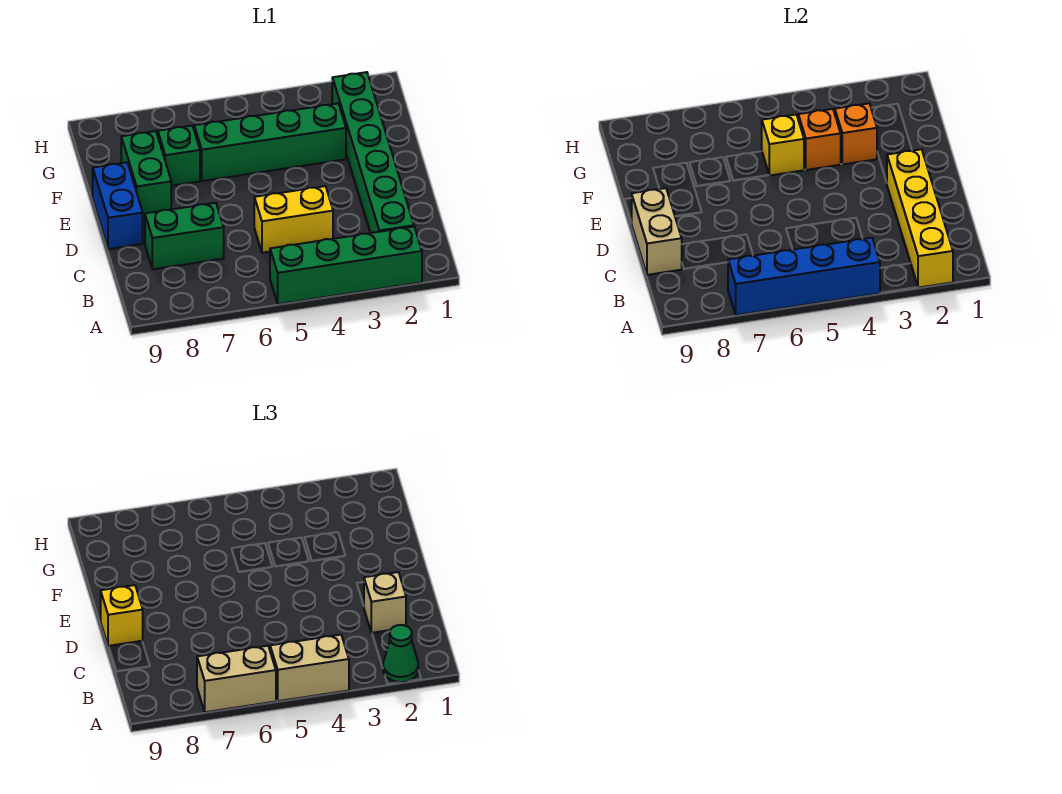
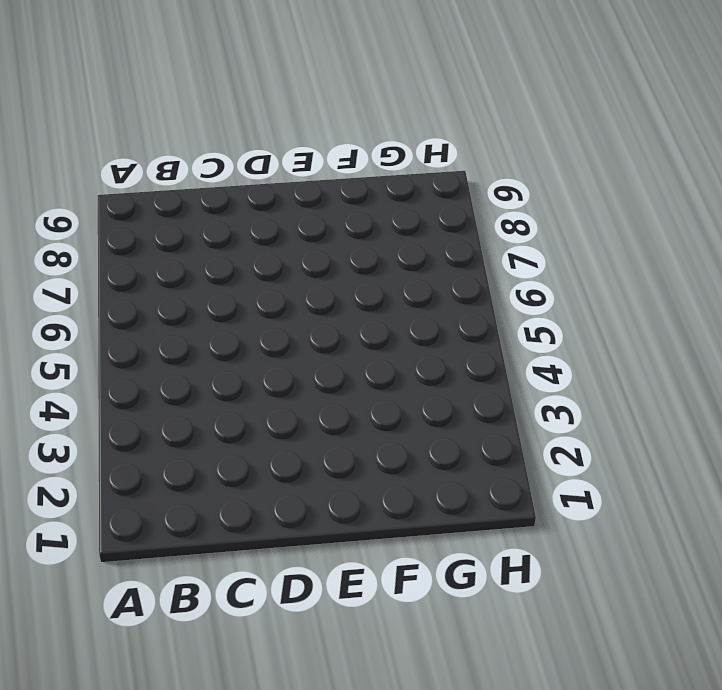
none -> green 1x4 brick [270,227,422,304]
none -> green 1x6 brick [332,72,414,233]
none -> yellow 1x2 brick [254,186,333,253]

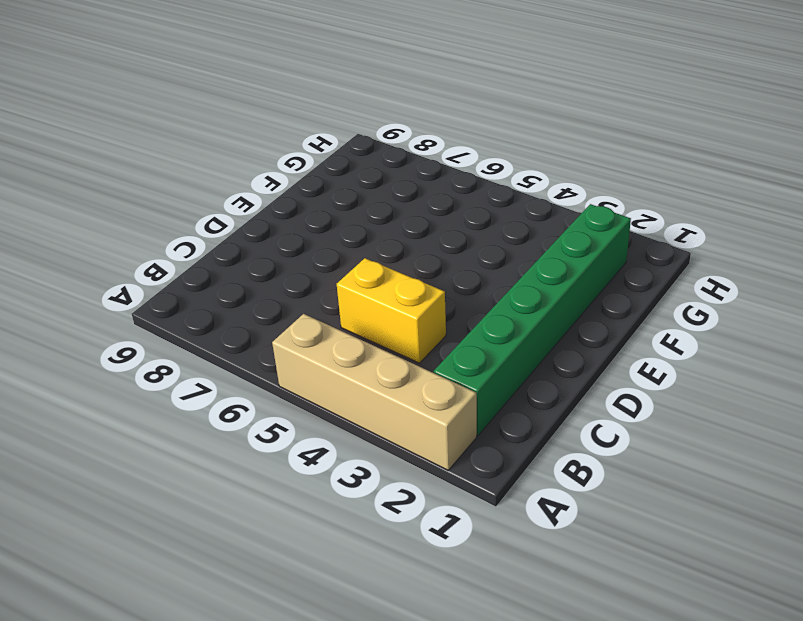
tan 1x4 brick [272,314,477,470] -> green 1x4 brick [270,227,422,304]
none -> green 1x2 brick [145,203,224,269]
none -> blue 1x2 brick [93,162,143,249]
none -> green 1x2 brick [121,131,171,217]

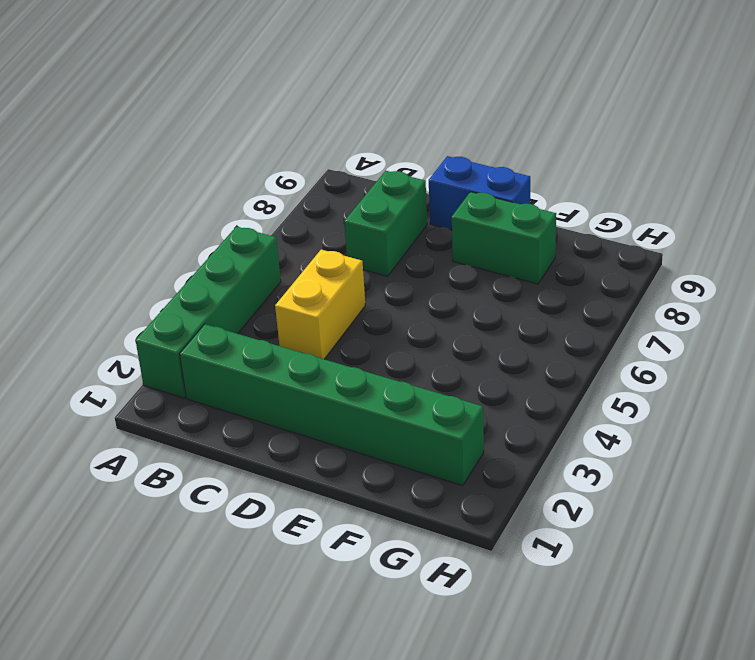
none -> green 1x4 brick [194,103,346,181]
none -> green 1x1 brick [158,126,200,186]
none -> yellow 1x4 brick [887,149,953,288]

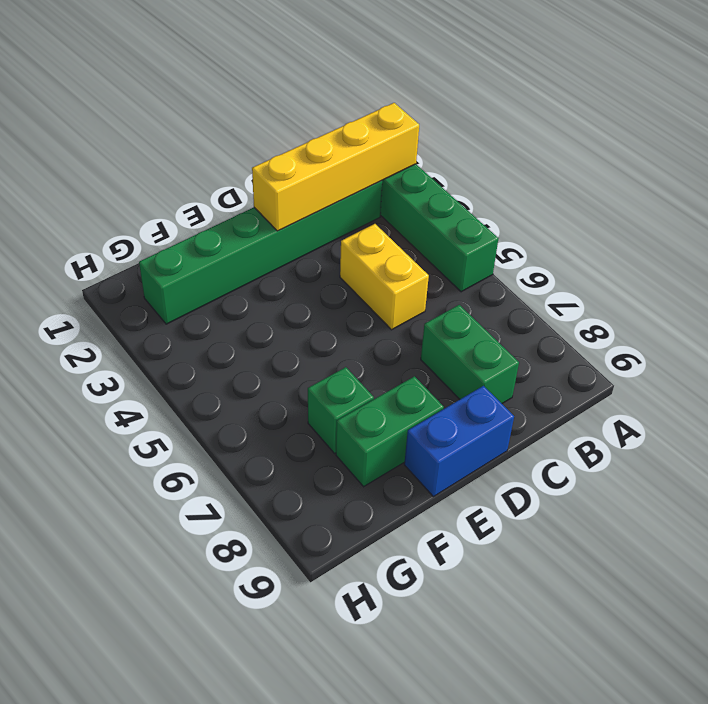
none -> green 1x4 brick [194,103,346,181]
none -> blue 1x4 brick [728,238,880,315]
none -> tan 1x2 brick [632,188,682,275]

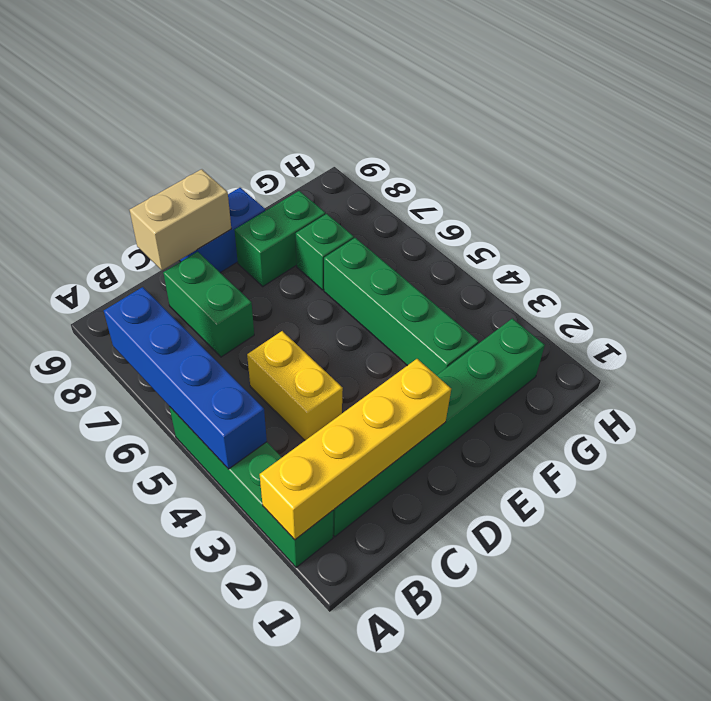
none -> orange 1x1 brick [835,103,877,164]
none -> orange 1x1 brick [798,109,841,170]
none -> yellow 1x1 brick [762,115,804,176]

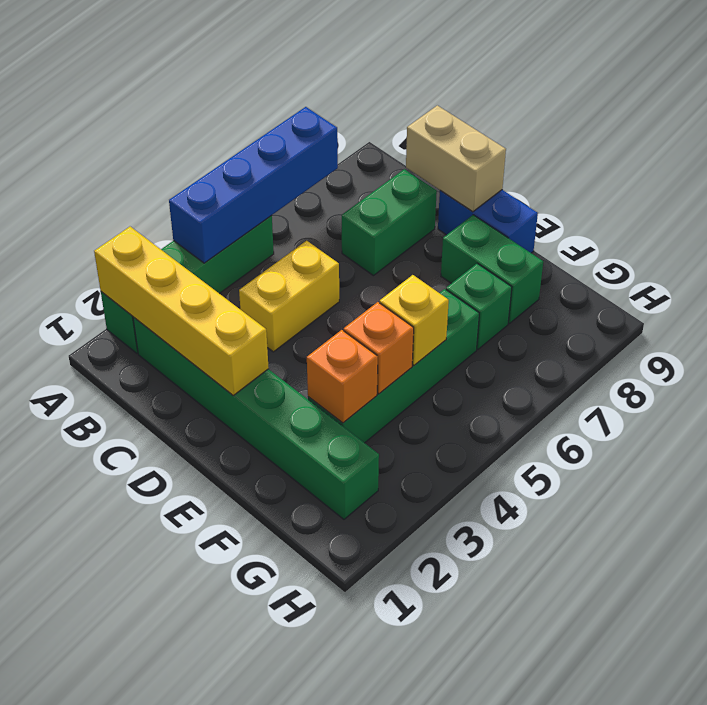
none -> green 1x1 cone [383,625,418,682]
none -> tan 1x2 brick [270,635,349,701]
none -> tan 1x2 brick [197,646,276,712]

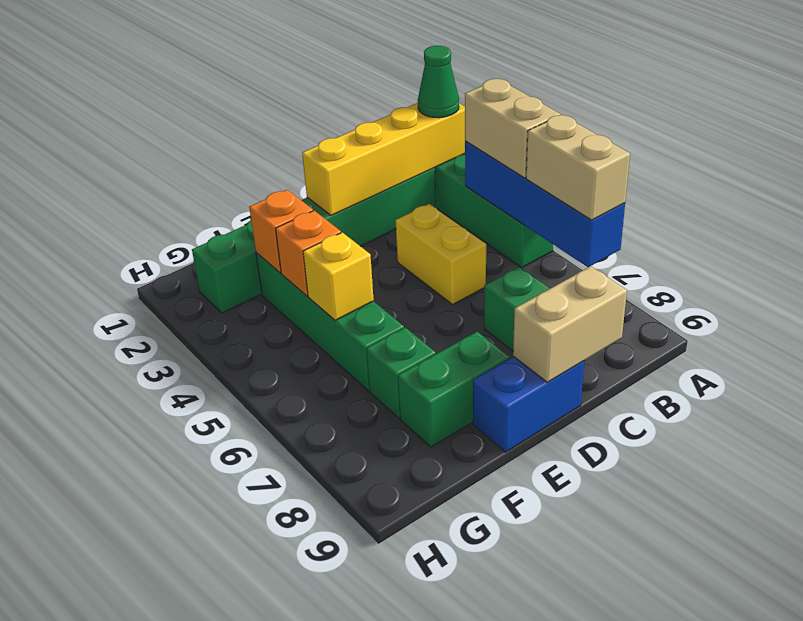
none -> tan 1x1 brick [364,572,406,633]
none -> yellow 1x1 brick [101,585,143,646]

